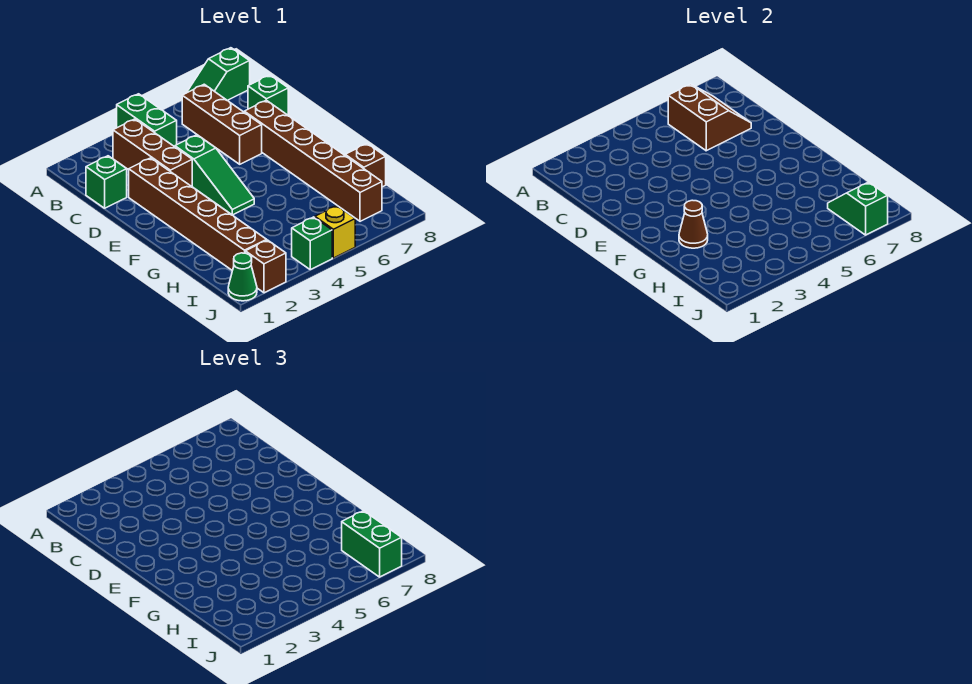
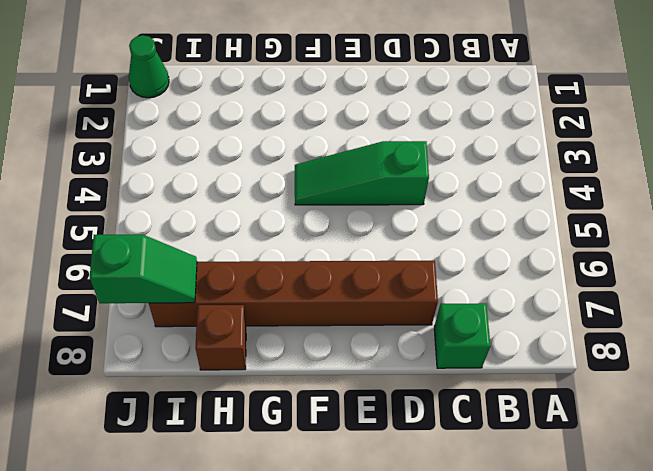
none -> green 1x2 brick [117,94,177,147]
none -> green 1x2 slope [187,48,250,100]
none -> brown 1x3 brick [113,119,192,187]

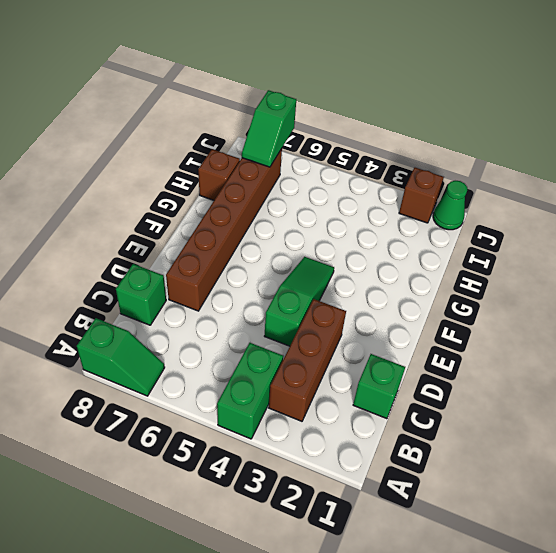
none -> brown 1x3 brick [182,84,262,164]
none -> brown 1x6 brick [129,158,266,271]
none -> green 1x1 brick [292,217,332,270]

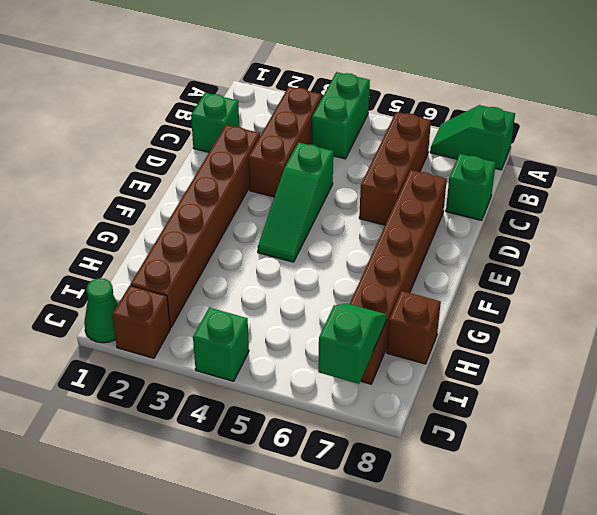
none -> yellow 1x1 brick [315,206,355,258]
none -> brown 2x2 slope [668,84,751,151]
none -> brown 1x1 cone [679,200,708,248]

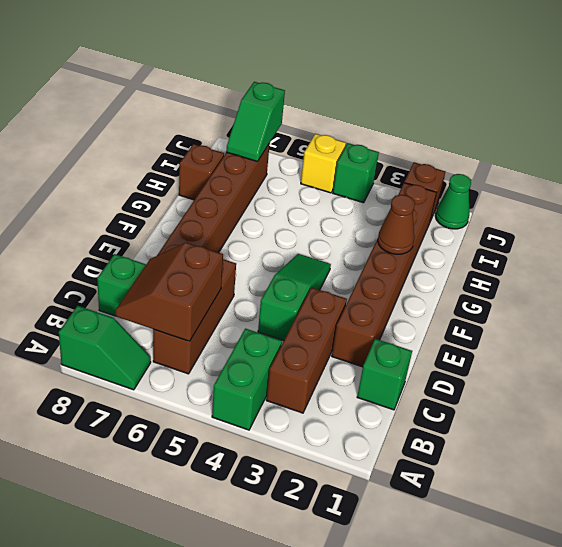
none -> green 1x2 brick [342,511,402,577]

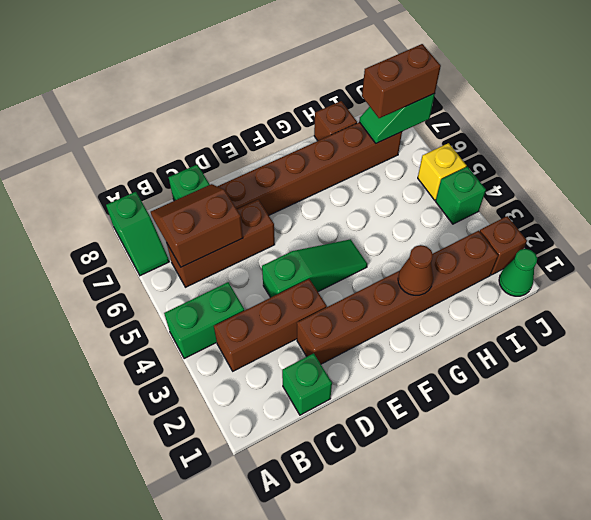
brown 1x2 brick [362,44,441,118] -> green 1x2 brick [342,511,402,577]

